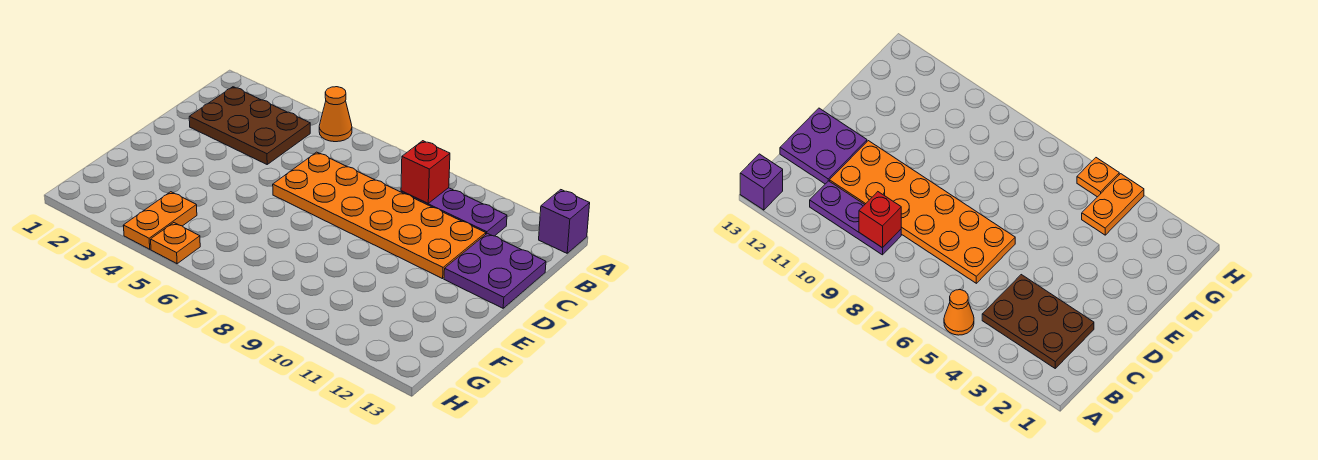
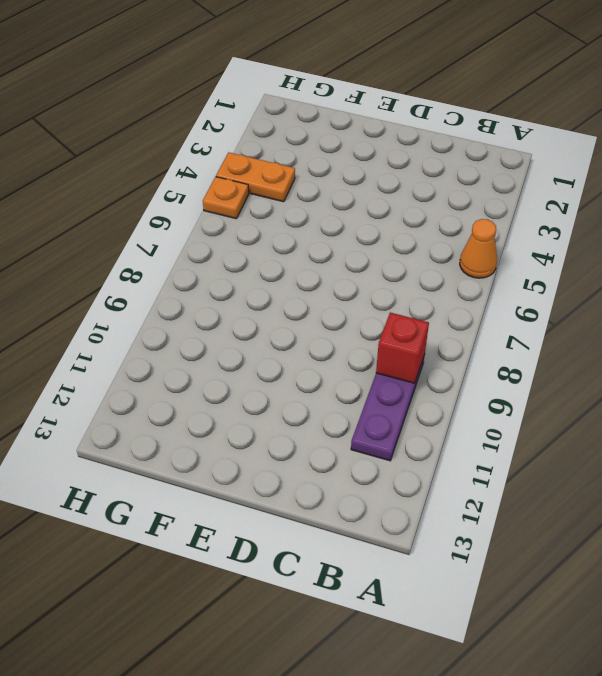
none -> purple 1x1 brick [539,190,590,253]
none -> brown 2x3 plate [189,87,310,164]

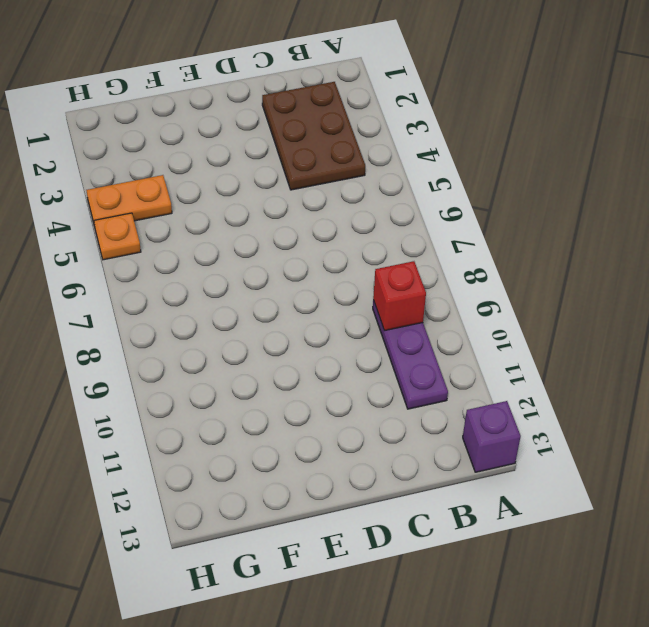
none -> orange 1x1 cone [319,87,352,142]
none -> orange 2x6 plate [273,152,486,279]

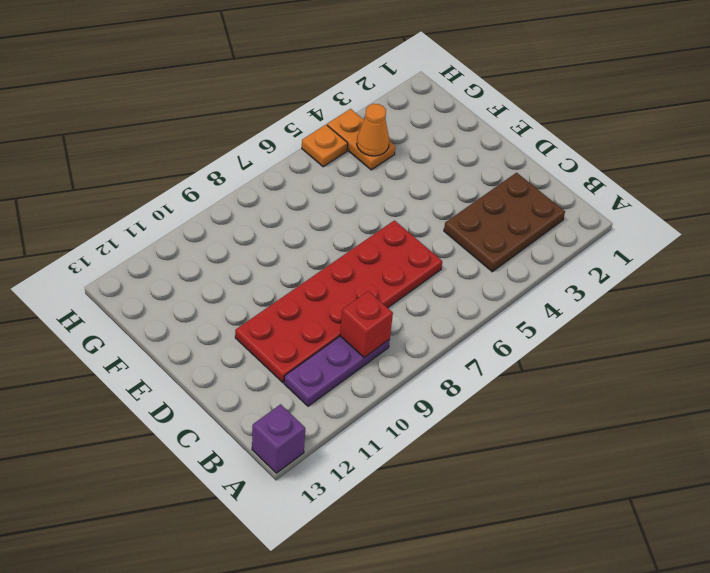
red 2x6 plate [235,220,442,383] -> orange 2x6 plate [273,152,486,279]
orange 1x1 cone [357,104,389,156] -> orange 1x1 cone moved to [319,87,352,142]
none -> purple 2x2 plate [444,233,546,308]

